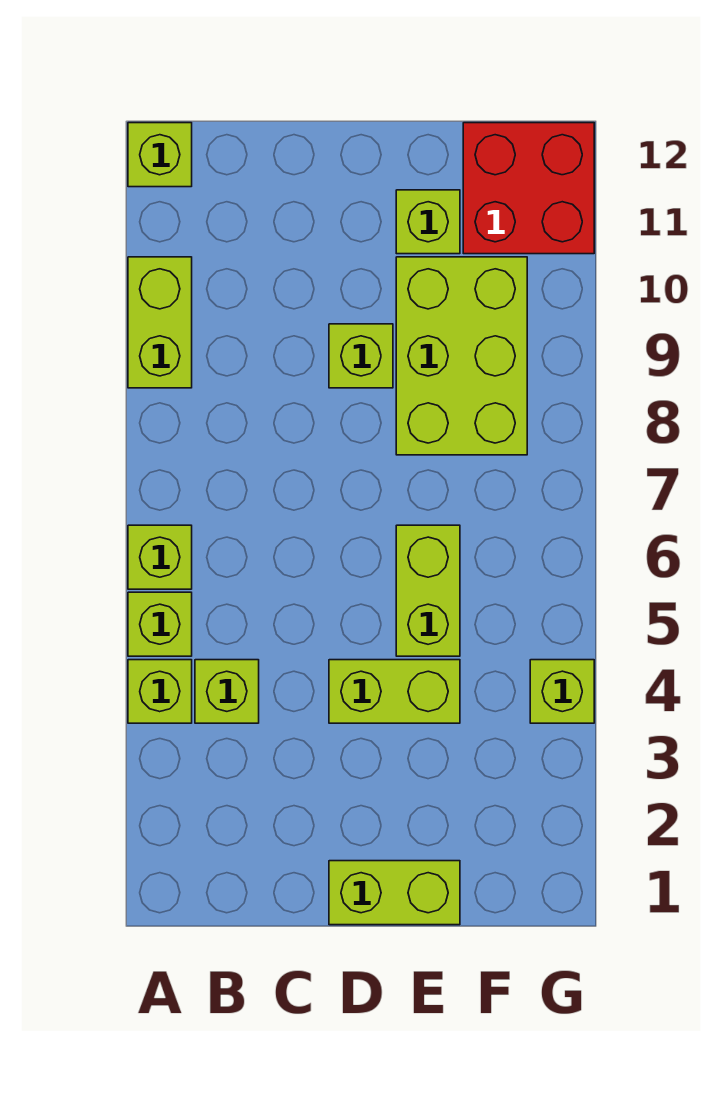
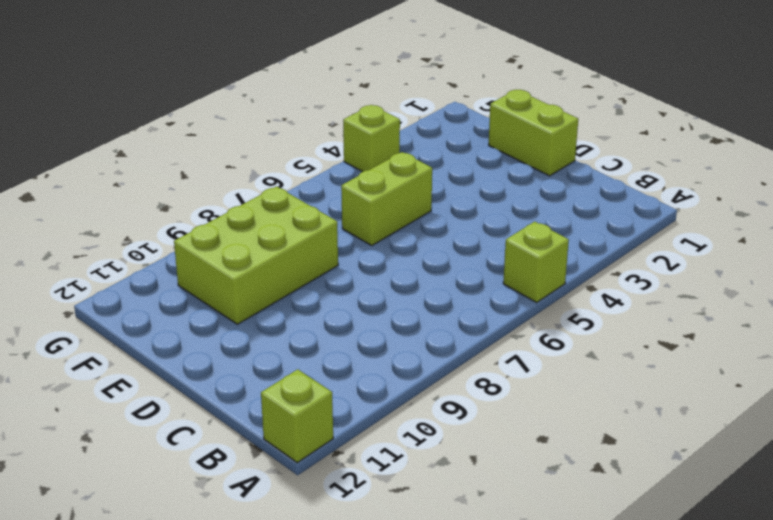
none -> lime 1x1 brick [128,660,192,723]
none -> lime 1x1 brick [128,525,192,589]
none -> lime 1x2 brick [128,257,192,388]

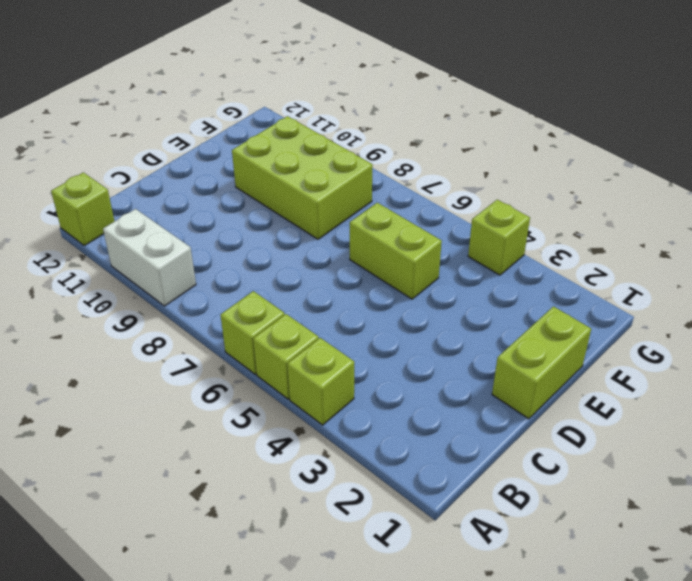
white 1x2 brick [103,209,196,306] -> lime 1x2 brick [128,257,192,388]
none -> lime 1x1 brick [195,660,259,723]
none -> lime 1x2 brick [329,660,460,723]
none -> lime 1x1 brick [329,324,393,388]

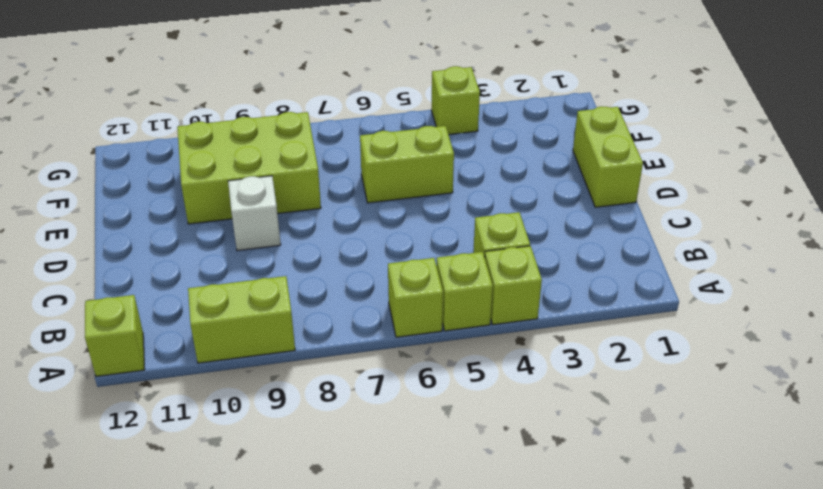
white 1x1 brick [228,176,281,251] -> lime 1x1 brick [329,324,393,388]
none -> lime 1x2 brick [329,660,460,723]
none -> lime 1x1 brick [396,190,460,254]
none -> red 2x2 brick [463,123,594,254]

